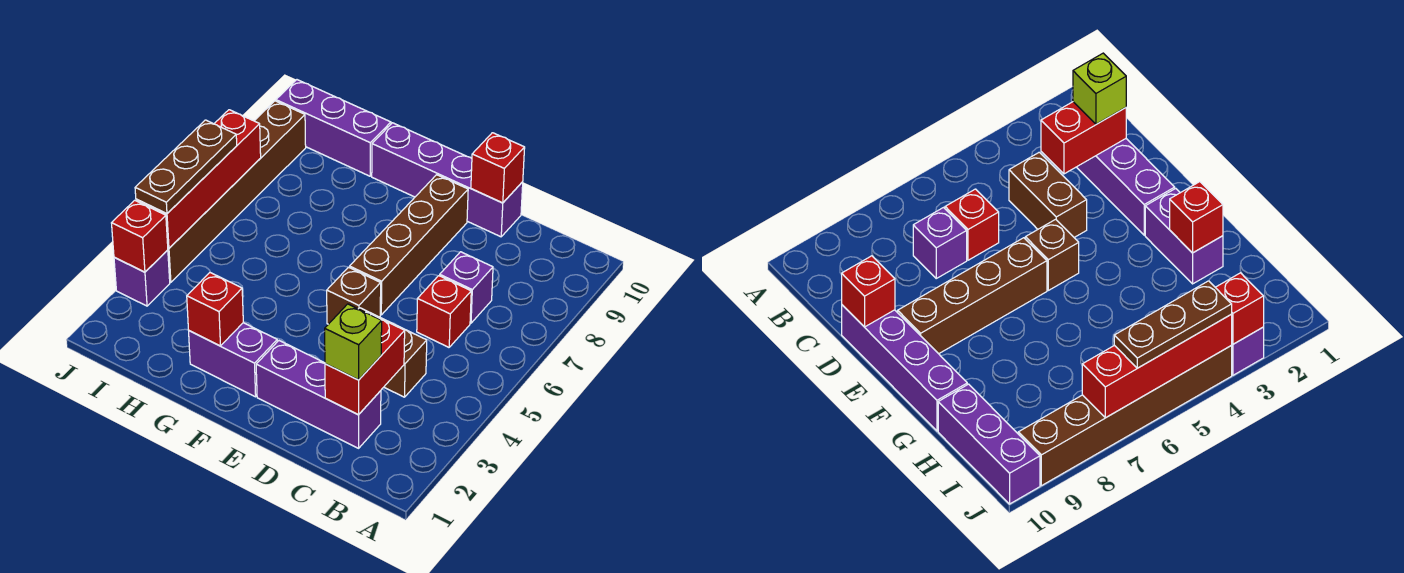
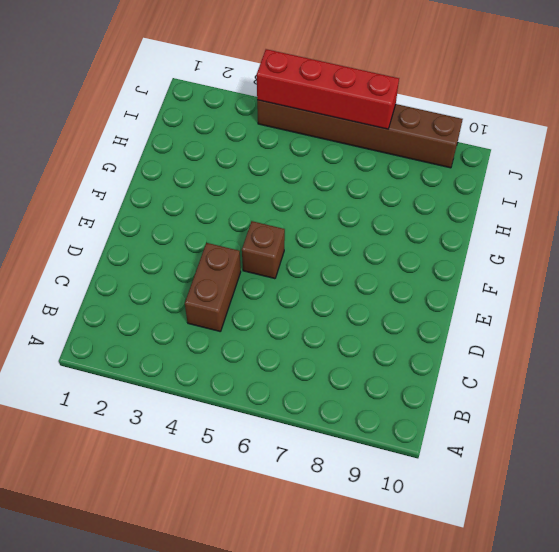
none -> purple 1x3 brick [256,341,381,448]
none -> red 1x1 brick [417,276,471,347]
none -> purple 1x1 brick [440,252,493,323]

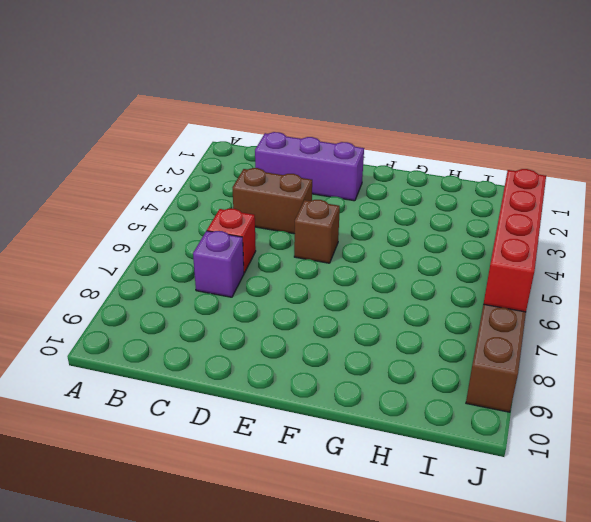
none -> purple 1x4 brick [372,123,523,237]
none -> brown 1x4 brick [349,175,468,315]
none -> purple 1x2 brick [189,323,277,397]

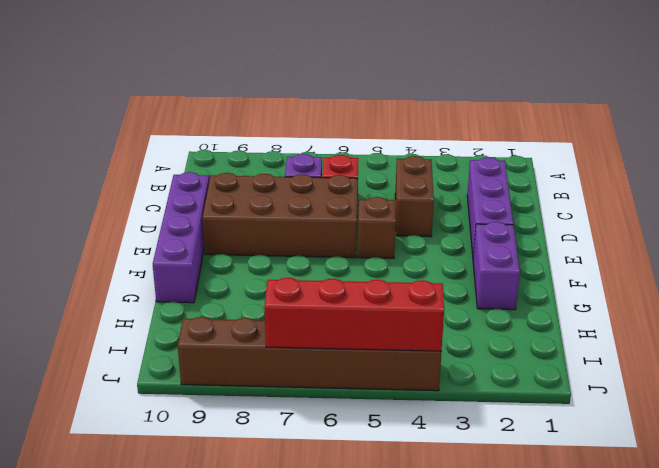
brown 2x4 brick [203,173,358,258] -> brown 1x4 brick [349,175,468,315]
none -> purple 1x3 brick [276,80,391,176]
none -> purple 1x1 brick [114,250,170,306]
none -> red 1x2 brick [325,314,405,415]

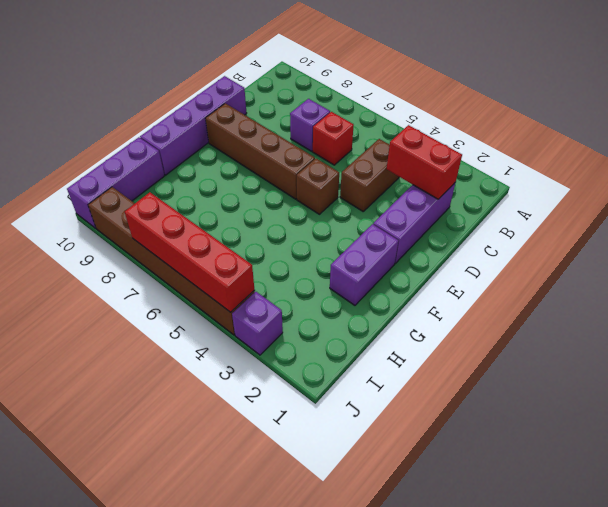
none -> red 1x1 brick [471,133,525,203]
none -> red 1x1 brick [187,273,243,346]
none -> red 1x1 brick [112,200,168,272]

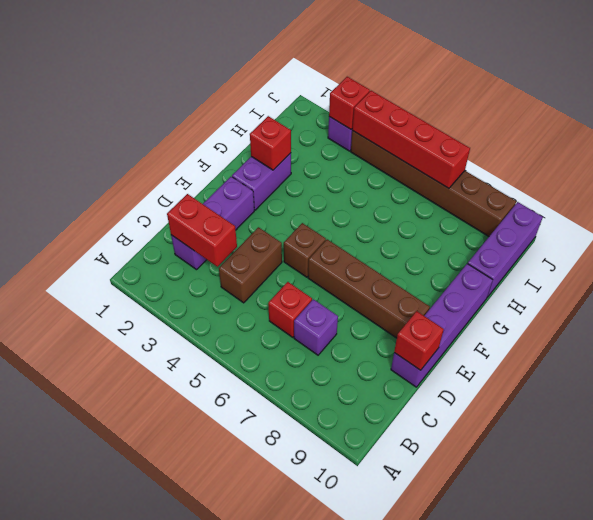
none -> lime 1x1 brick [325,304,382,380]
none -> brown 1x3 plate [135,120,237,214]

